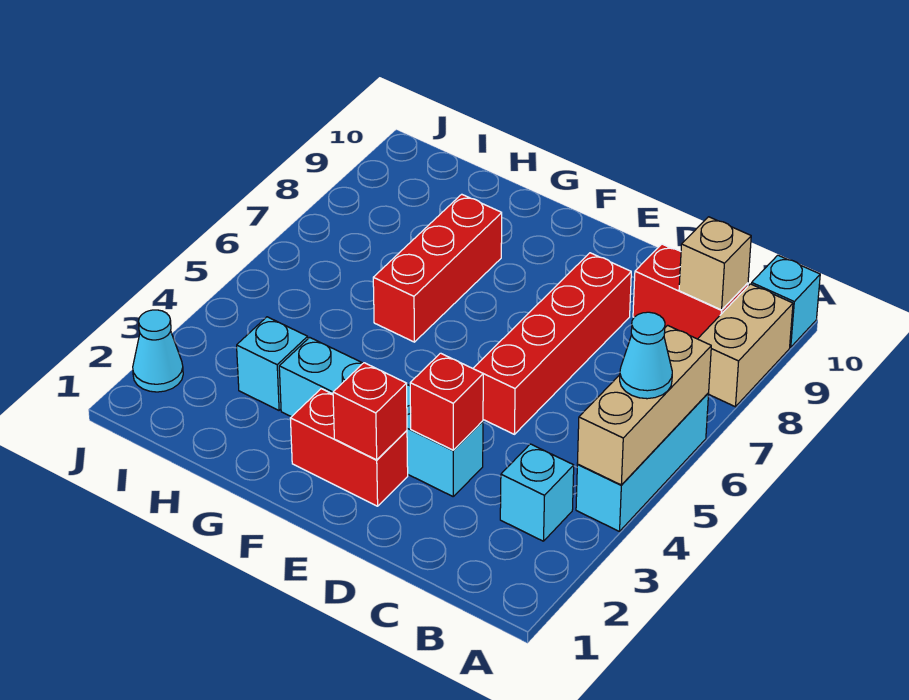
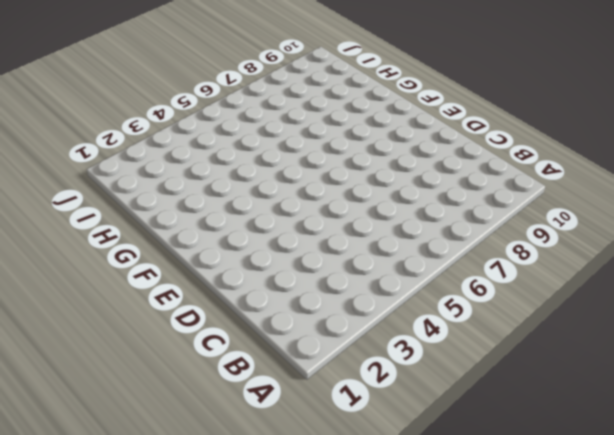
none -> cyan 1x3 brick [576,393,709,531]
none -> tan 1x2 brick [698,284,793,407]
none -> cyan 1x1 brick [752,255,820,347]

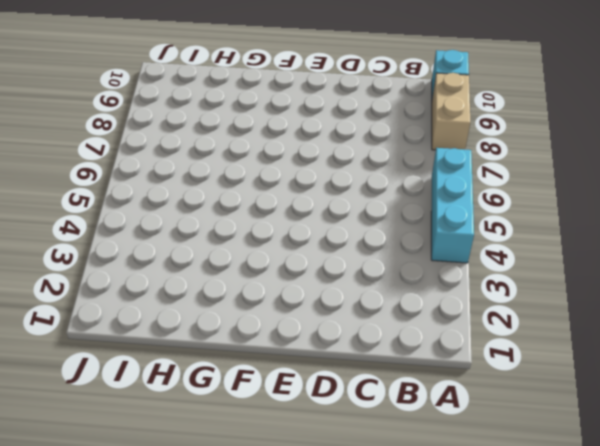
none -> cyan 1x1 brick [500,444,574,541]
none -> red 1x2 brick [633,244,748,339]
none -> cyan 1x4 brick [279,337,483,496]

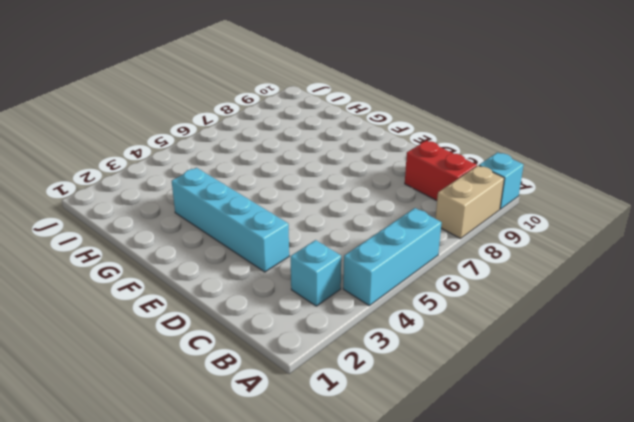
none -> red 1x4 brick [473,253,631,434]
none -> red 1x2 brick [290,389,408,506]
none -> red 1x3 brick [373,194,502,342]

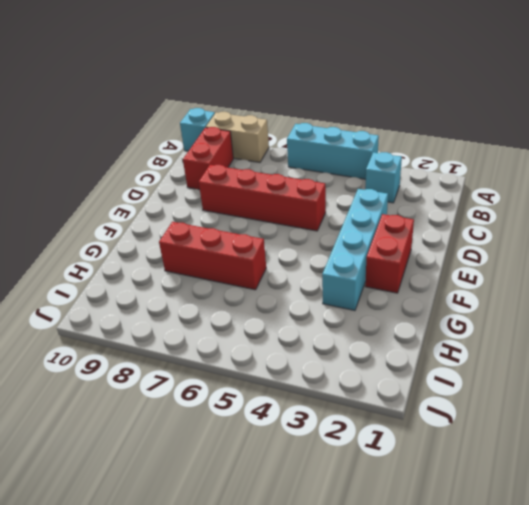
none -> cyan 1x1 brick [237,317,308,410]
none -> cyan 1x1 cone [133,310,183,392]
none -> tan 1x3 brick [577,325,711,485]

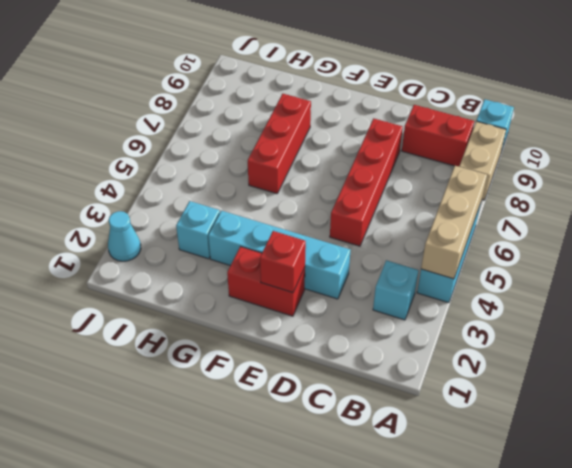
none -> tan 1x1 brick [679,217,751,310]
none -> red 1x1 brick [410,353,483,450]
none -> cyan 1x1 cone [620,312,672,399]

